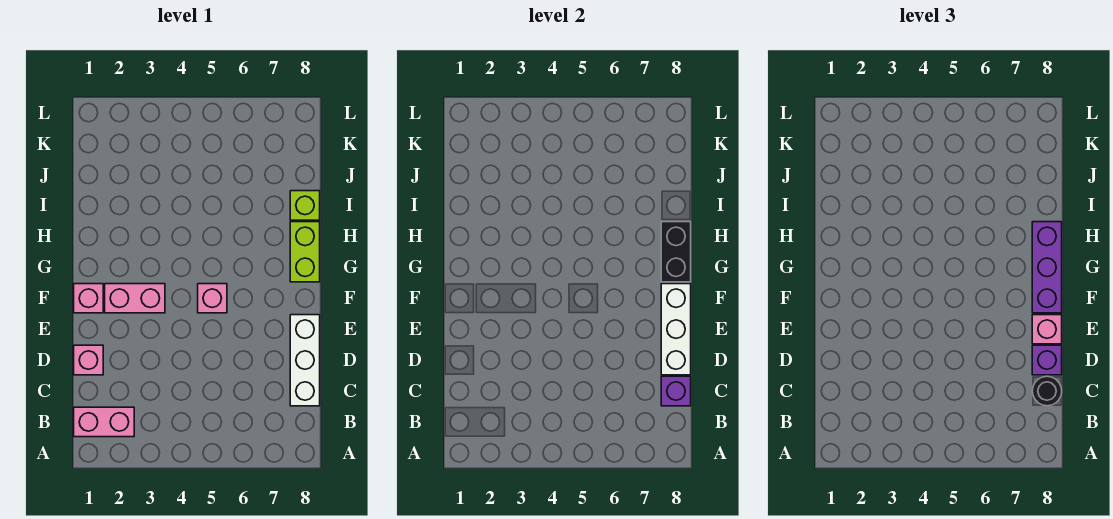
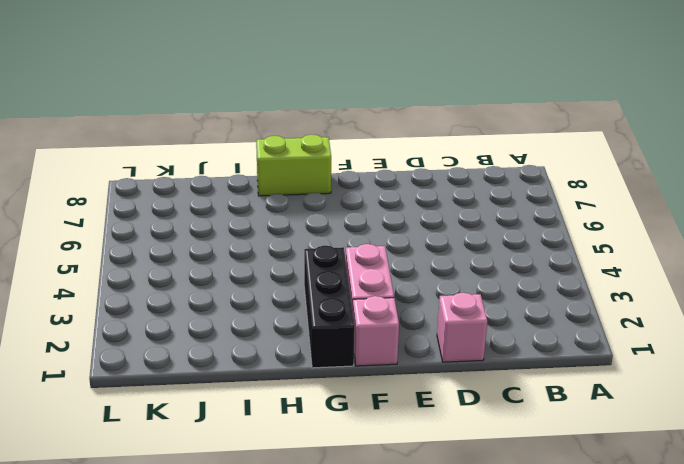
black 1x3 brick [304,245,355,368] -> none
none -> pink 1x2 brick [74,407,134,437]
none -> white 1x3 brick [290,315,320,406]
none -> pink 1x1 brick [198,284,227,313]

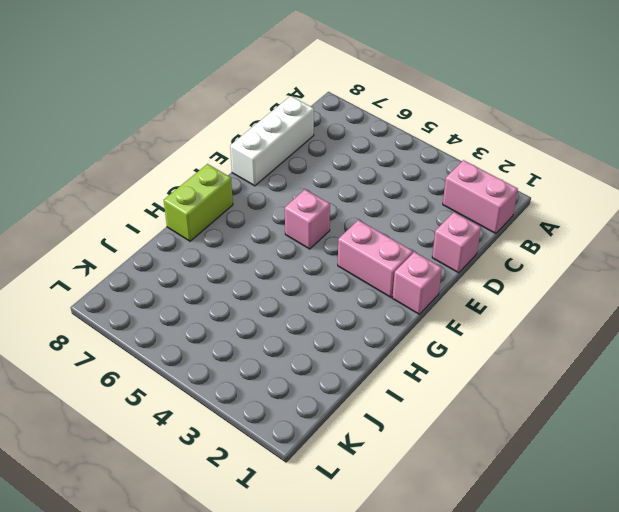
none -> lime 1x1 brick [290,191,320,220]
none -> purple 1x1 brick [661,376,691,406]
none -> white 1x3 brick [661,284,691,375]

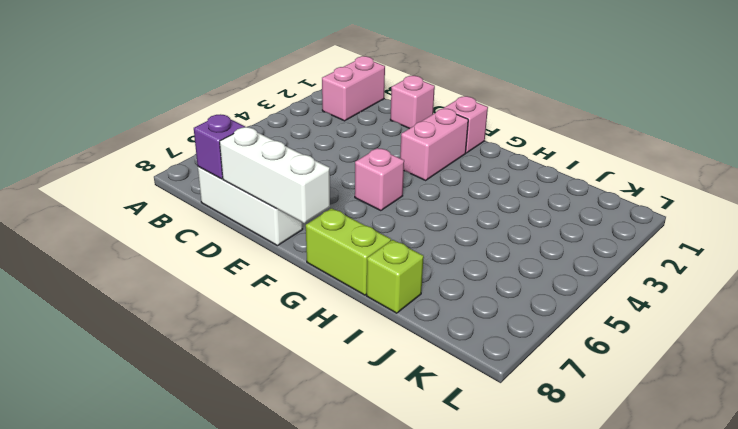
none -> black 1x2 brick [661,222,691,282]
none -> black 1x1 round brick [1032,376,1062,406]
none -> purple 1x1 brick [1032,345,1062,375]

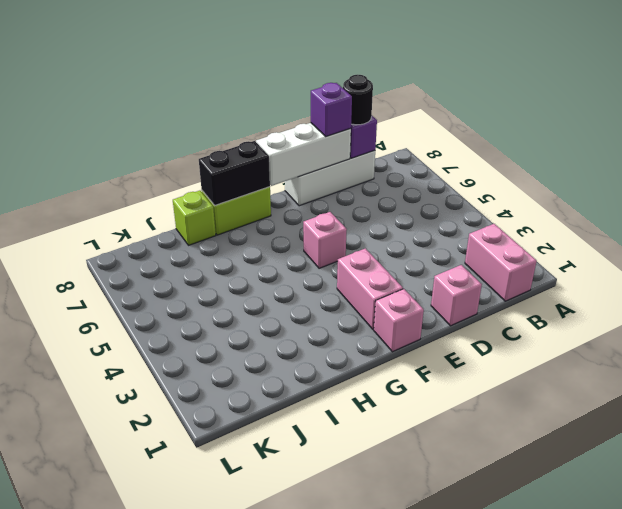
none -> pink 1x1 brick [1032,315,1062,344]
none -> purple 1x3 brick [1032,222,1062,313]

